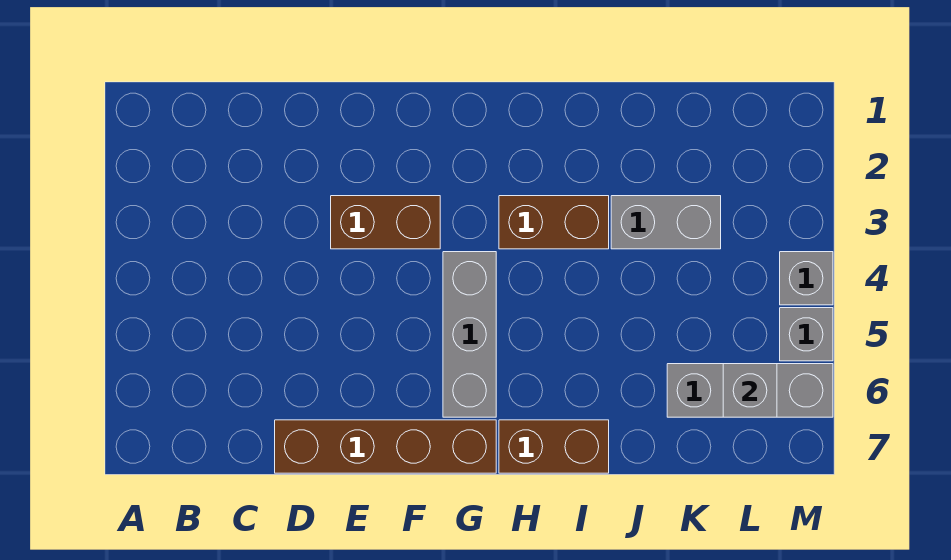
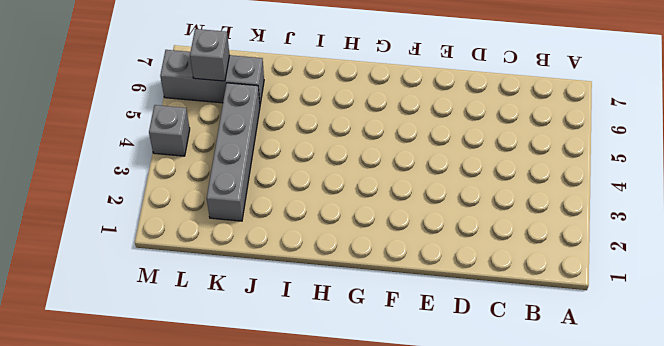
grey 1x4 brick [207,83,260,221] -> grey 1x2 brick [611,196,721,249]
none -> brown 1x4 brick [275,420,496,473]
none -> brown 1x2 brick [331,196,440,249]

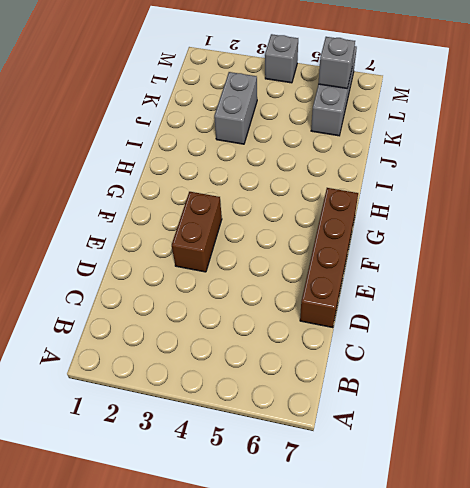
none -> grey 1x3 brick [443,252,496,417]
none -> brown 1x2 brick [499,196,609,249]

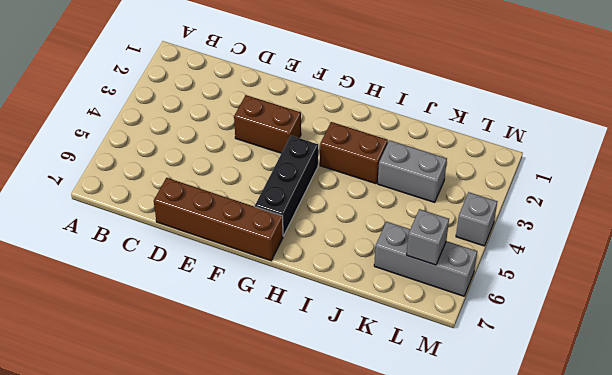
black 1x3 brick [255,136,318,236] -> grey 1x3 brick [443,252,496,417]
none -> brown 1x2 brick [499,420,609,473]
none -> grey 1x1 brick [780,308,833,361]

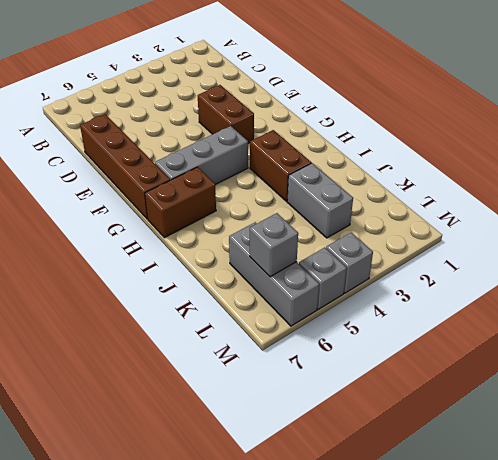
brown 1x2 brick [145,167,216,238] -> brown 1x2 brick turned to [499,420,609,473]

